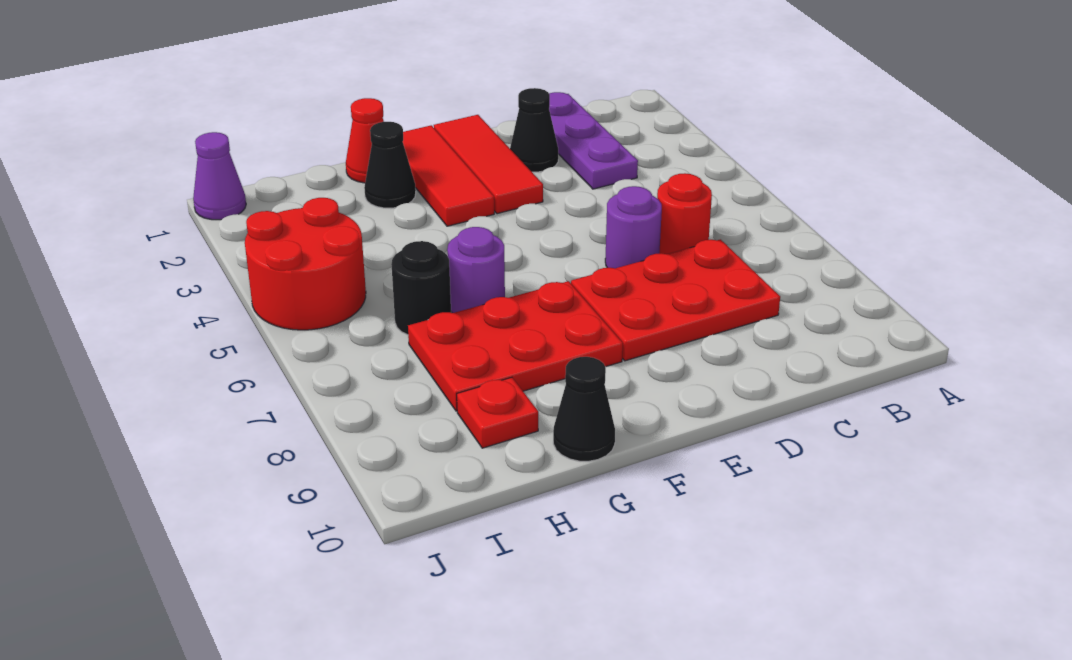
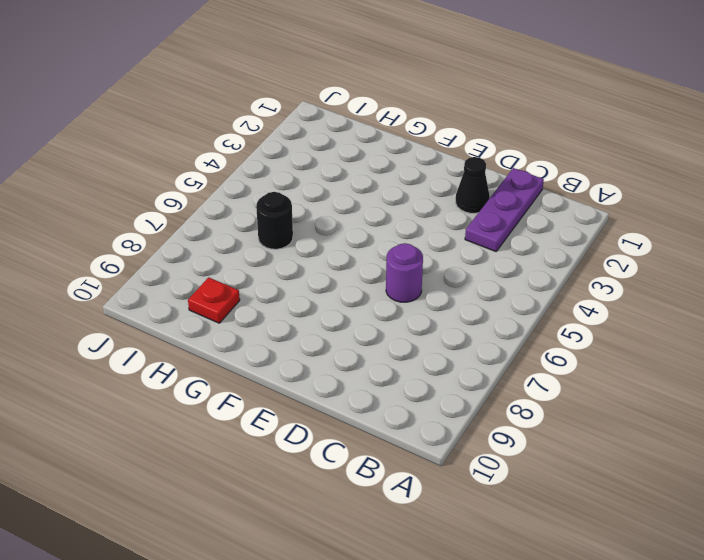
none -> red 1x1 round brick [657,173,712,254]
none -> red 2x3 plate [571,239,780,361]
none -> red 1x3 tile [434,115,543,214]

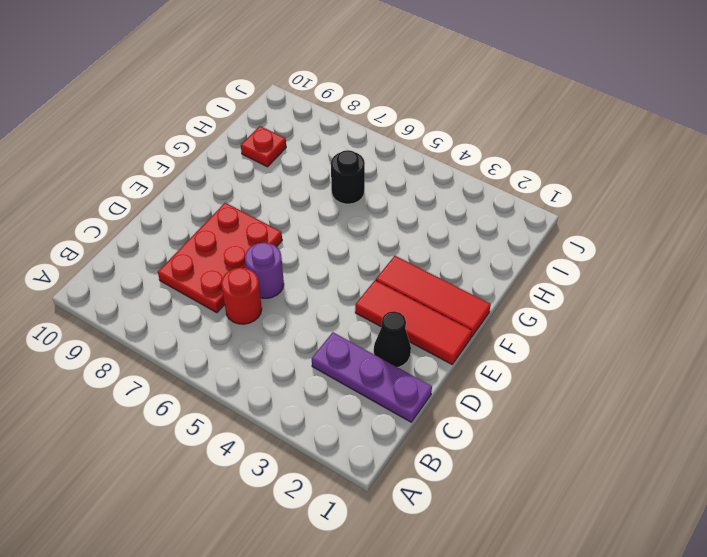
none -> red 2x3 plate [408,281,623,411]
none -> red 1x1 cone [346,98,384,183]
none -> black 1x1 cone [364,122,416,208]

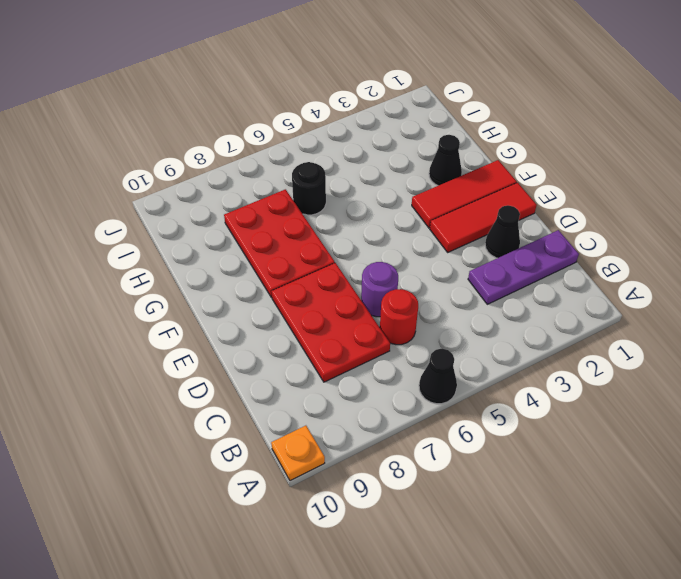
black 1x1 cone [419,349,457,404] -> black 1x1 cone moved to [553,357,615,461]
orange 1x1 plate [271,426,325,481] -> none
none -> red 1x1 cone [346,98,384,183]
none -> purple 1x1 round brick [447,227,505,313]
none -> red 1x1 plate [457,377,538,448]

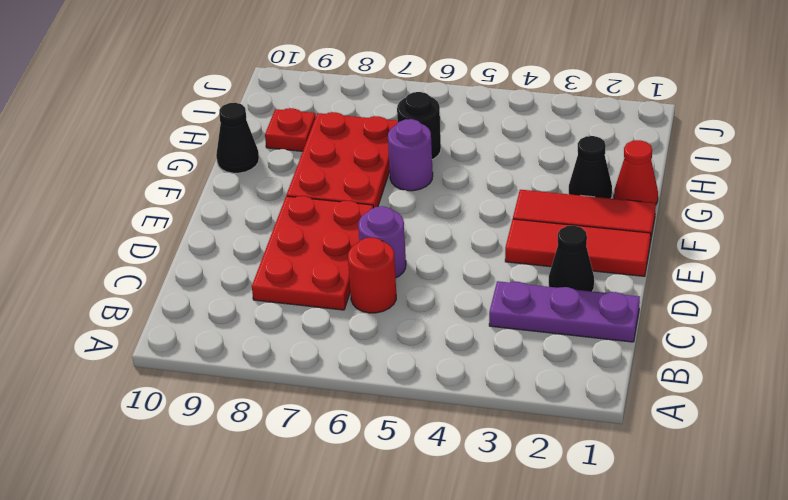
none -> red 2x2 round brick [245,198,366,330]
none -> purple 1x1 cone [193,132,246,220]

